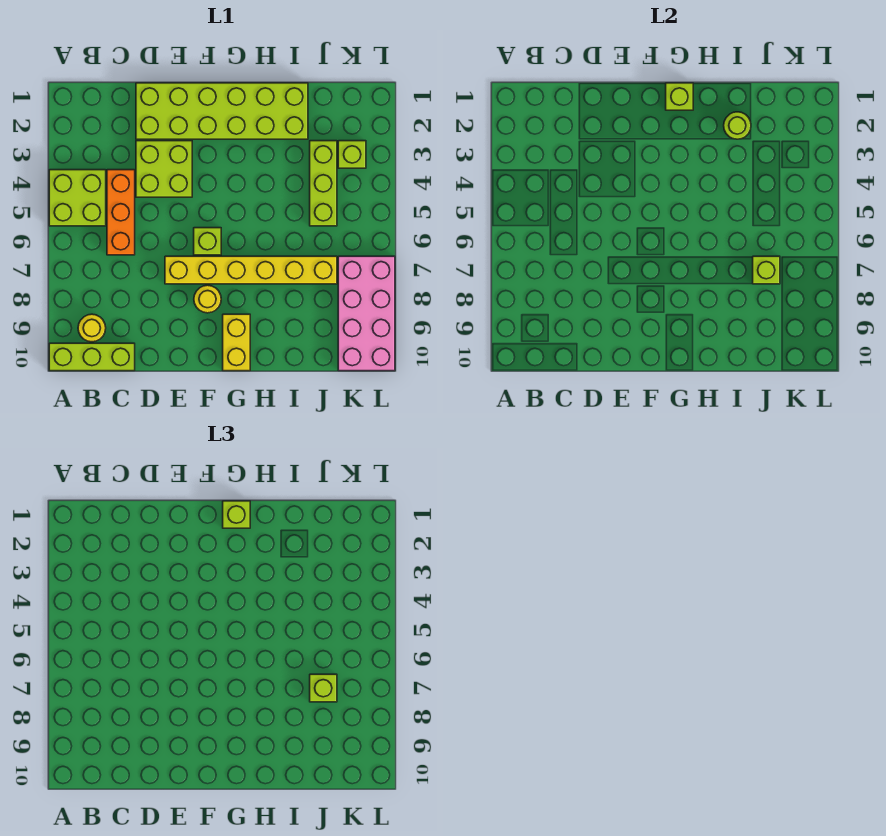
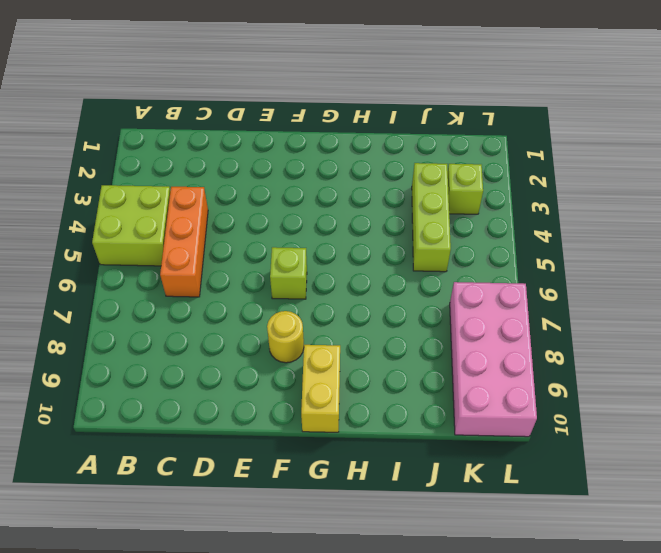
none -> lime 1x3 brick [49,343,135,371]
none -> yellow 1x1 round brick [78,314,106,342]
none -> lime 2x6 brick [136,83,308,139]

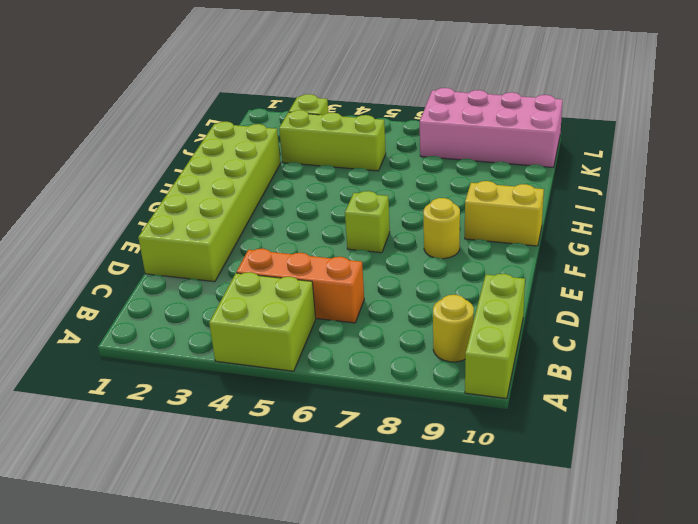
none -> lime 2x2 brick [136,141,192,197]
none -> yellow 1x6 brick [165,256,337,284]
none -> lime 1x1 brick [666,83,693,110]

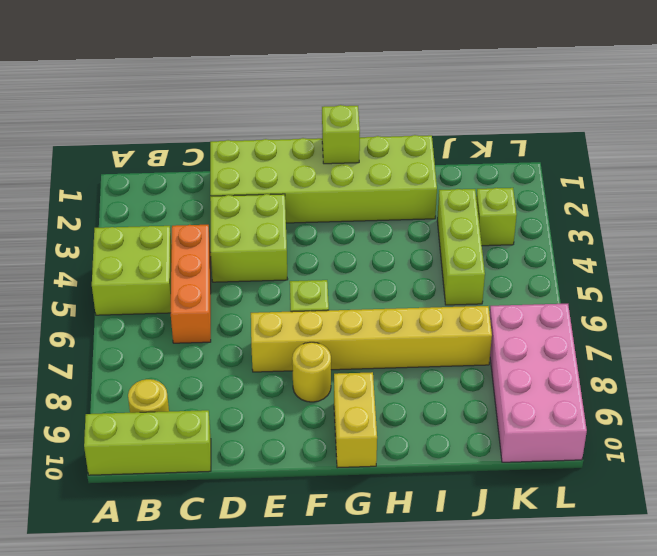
none -> lime 1x1 round brick [724,112,751,139]
none -> lime 1x1 brick [753,256,780,284]
none -> lime 1x1 brick [223,501,250,528]

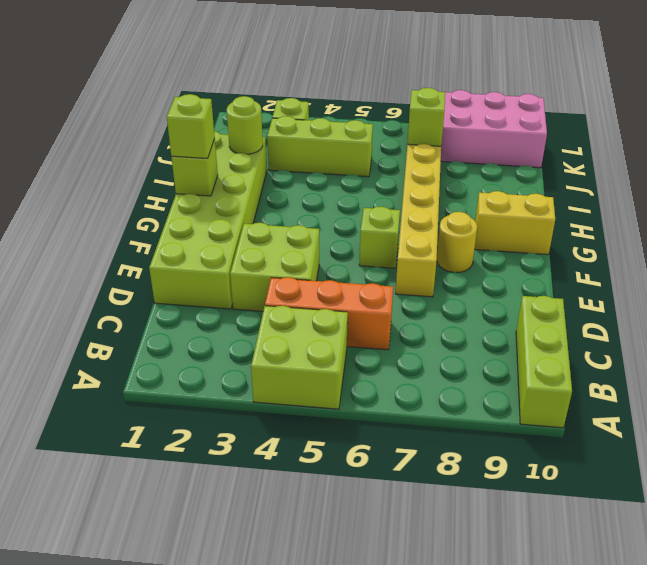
none -> yellow 1x1 round brick [78,314,106,342]
none -> lime 1x1 brick [310,674,337,702]

